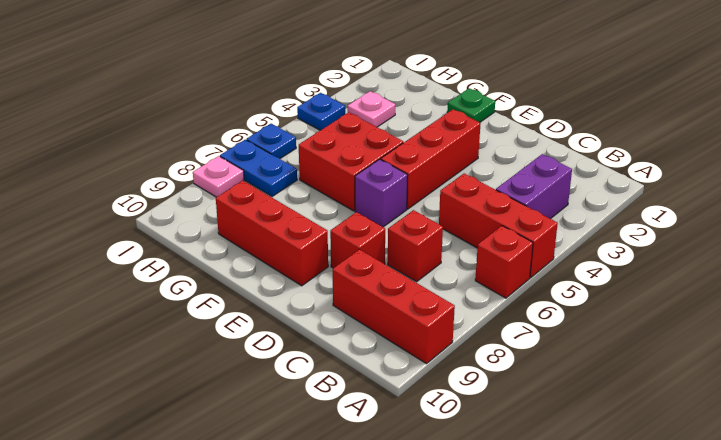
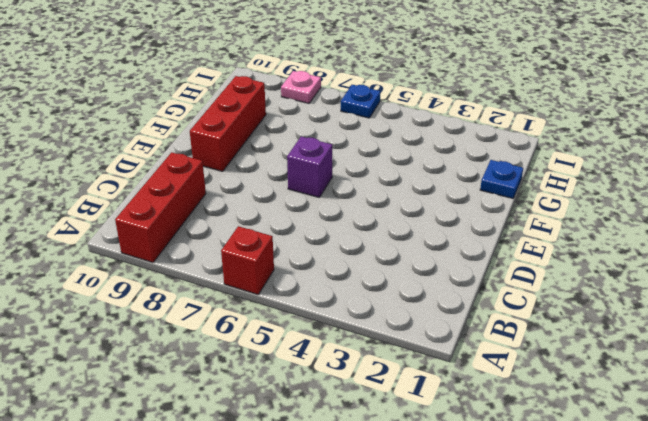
blue 1x1 plate [480,160,523,198] -> blue 1x1 plate moved to [297,93,345,130]
none -> red 1x3 brick [439,173,558,278]
none -> purple 1x2 brick [496,154,572,219]
none -> red 1x1 brick [388,210,443,282]

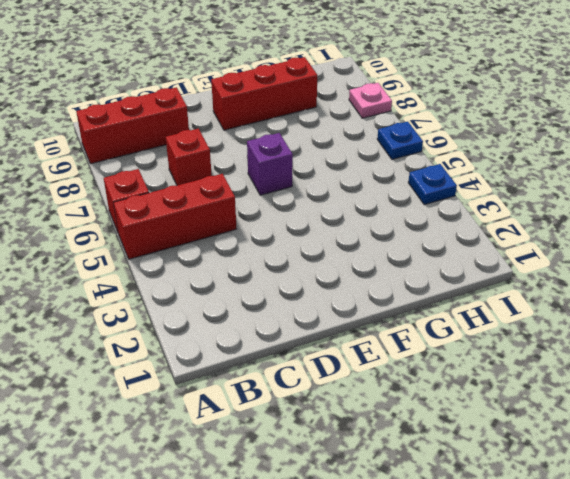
none -> purple 1x2 brick [496,154,572,219]
none -> red 1x1 brick [330,212,385,268]
none -> red 1x3 brick [381,109,481,209]

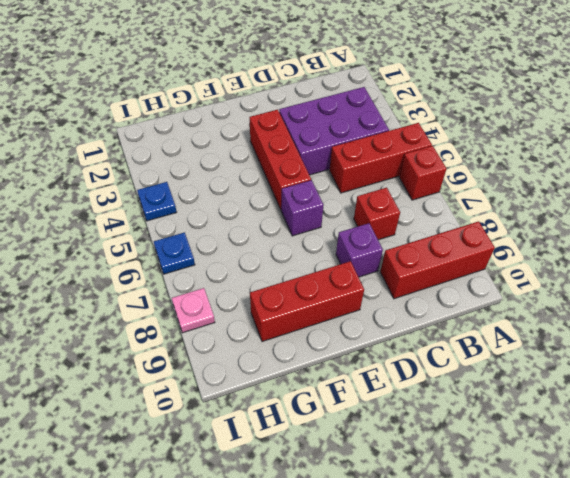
purple 2x3 brick [279,87,389,175] -> purple 1x2 brick [496,154,572,219]
purple 1x1 brick [336,223,383,277] -> red 1x1 brick [330,212,385,268]
none -> green 1x1 plate [447,88,495,122]
none -> red 2x2 brick [299,112,403,211]
none -> pink 1x1 plate [348,91,395,127]

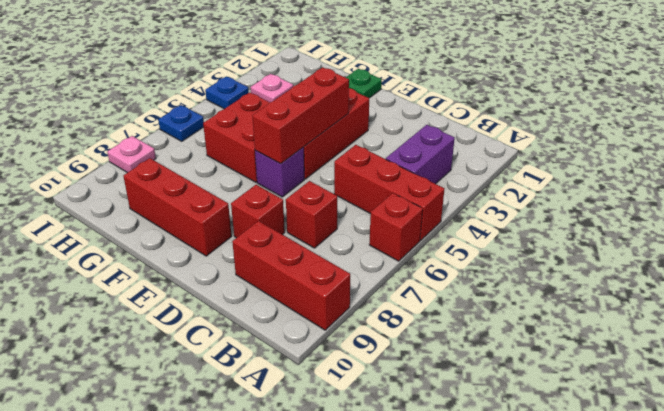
red 1x3 brick [252,67,349,164] -> none
none -> blue 1x2 plate [220,140,297,197]

